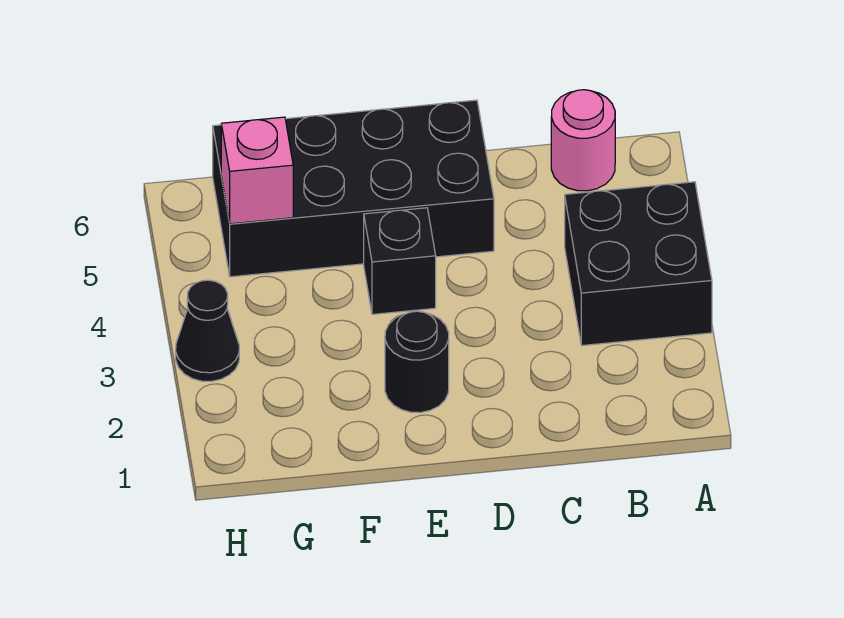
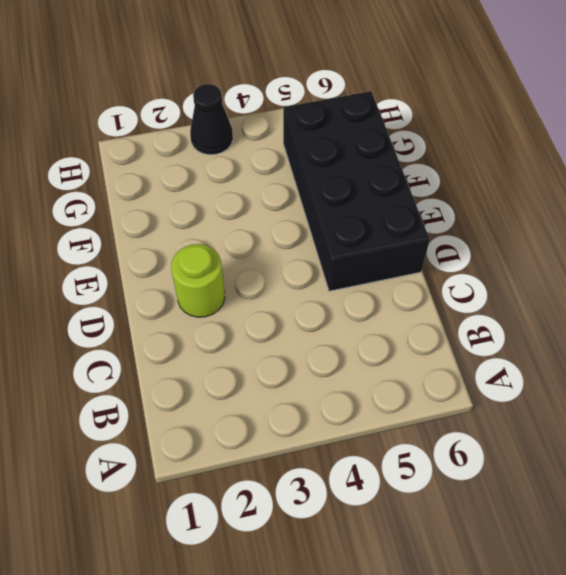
lime 1x1 round brick [171,244,225,317] -> none
none -> black 2x2 brick [565,182,712,346]
none -> pink 1x1 round brick [551,90,615,191]

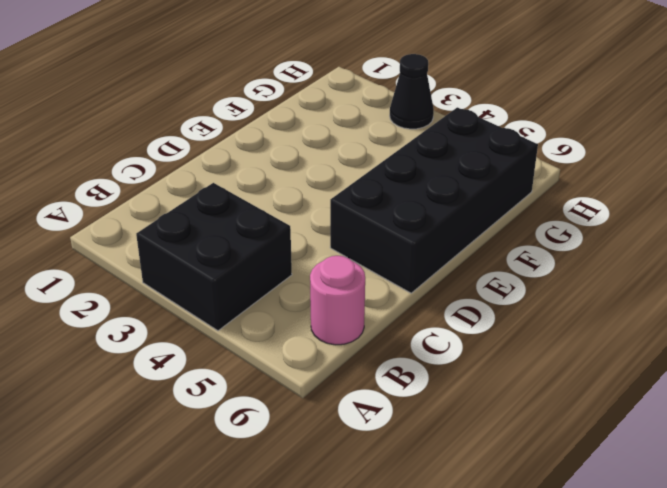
none -> black 1x1 round brick [385,311,449,413]
none -> black 1x1 brick [364,208,436,314]

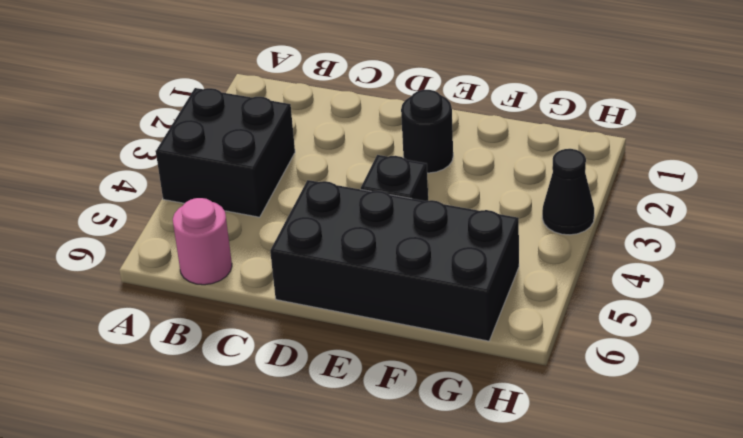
none -> pink 1x1 brick [221,117,293,224]

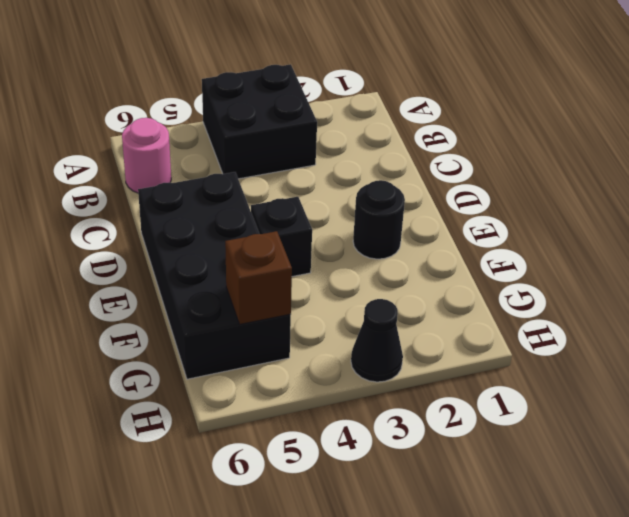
brown 1x1 brick [225,231,292,324] -> pink 1x1 brick [221,117,293,224]

